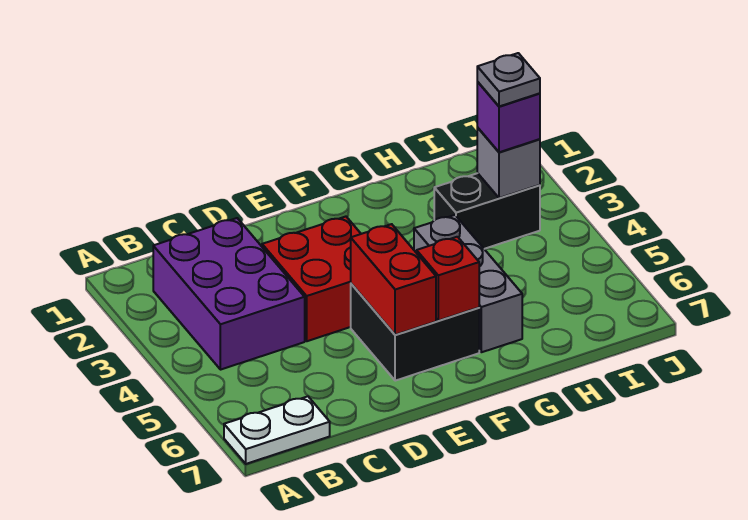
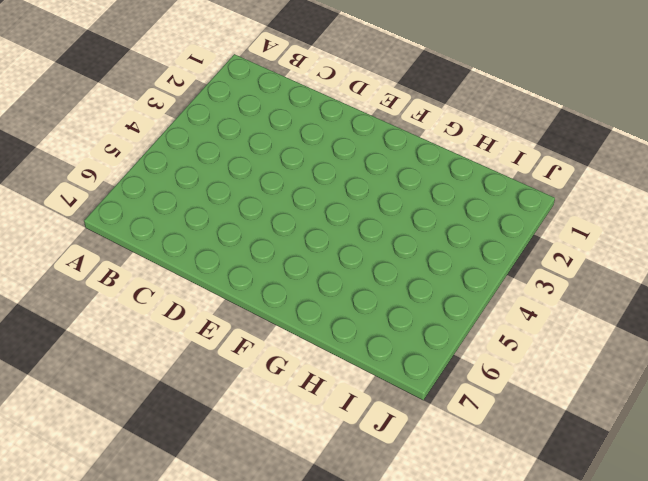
none -> white 1x2 plate [224,396,330,464]
none -> purple 2x3 brick [153,218,305,370]

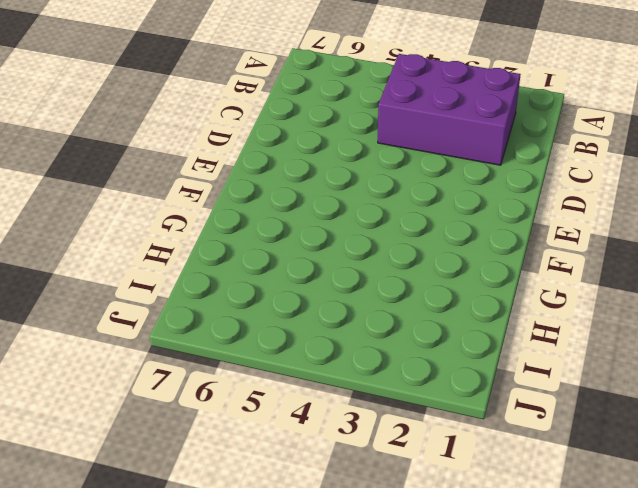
none -> white 1x2 plate [224,396,330,464]
none -> red 2x2 brick [262,217,361,341]

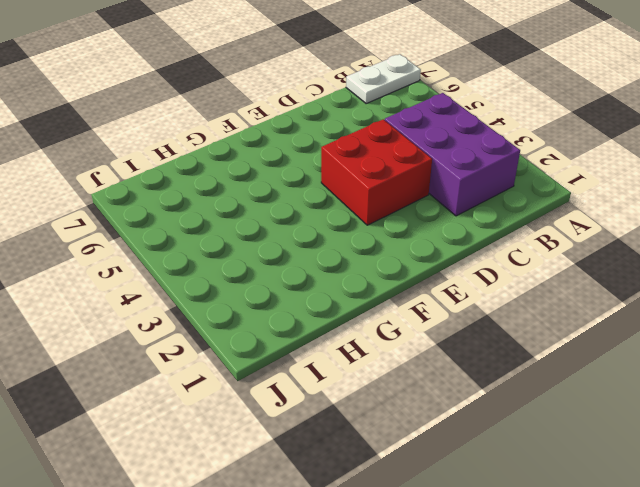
none -> black 2x2 brick [351,284,479,381]
none -> grey 1x3 brick [414,215,522,352]

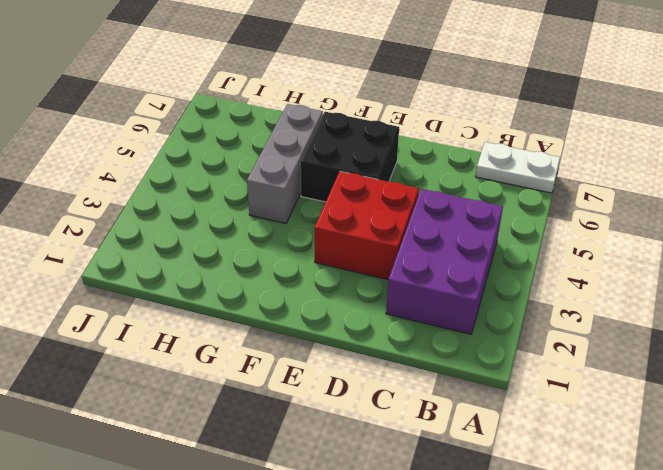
none -> black 1x2 brick [434,173,540,249]
none -> red 1x2 brick [351,224,436,335]

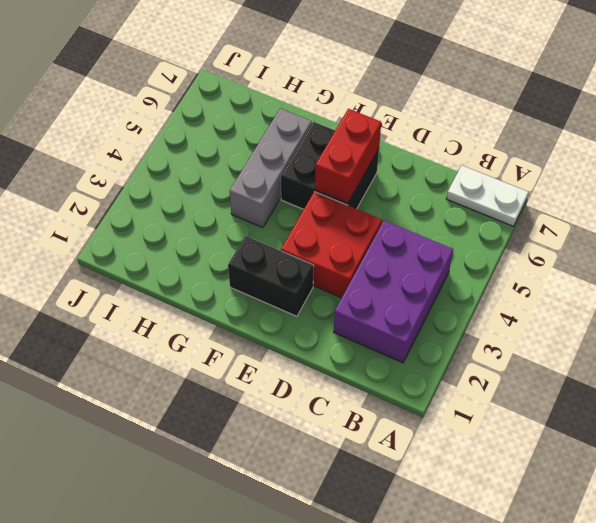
black 1x2 brick [228,236,314,316] -> black 1x2 brick moved to [434,173,540,249]
none -> red 1x1 brick [417,237,479,321]
none -> grey 1x1 brick [477,128,540,198]

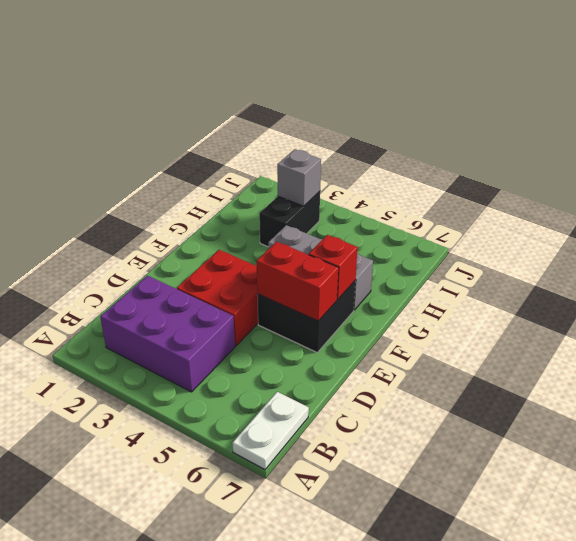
none -> purple 1x1 brick [477,82,540,152]
none -> grey 1x1 plate [477,53,540,106]

